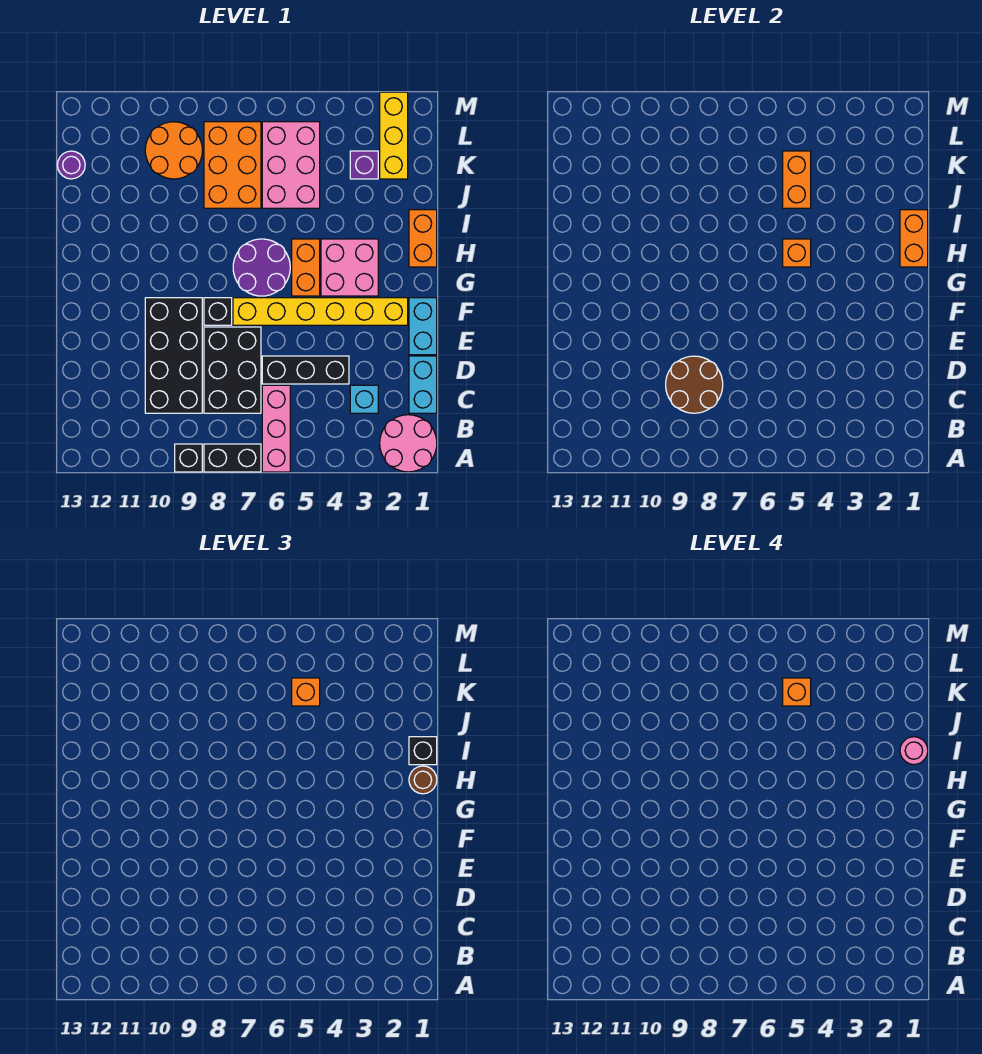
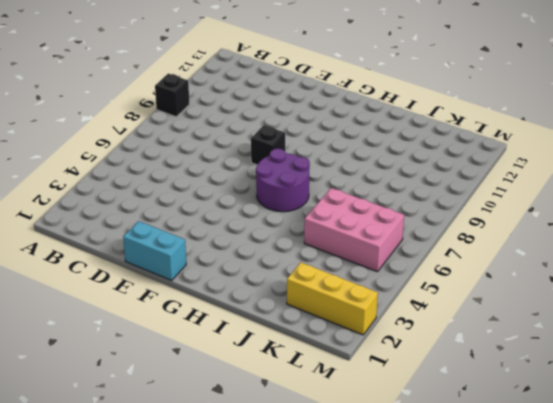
none -> pink 2x2 round brick [380,415,437,472]
none -> pink 1x3 brick [262,385,290,472]
none -> black 1x2 brick [204,444,261,472]
none -> cyan 1x2 brick [409,356,437,413]

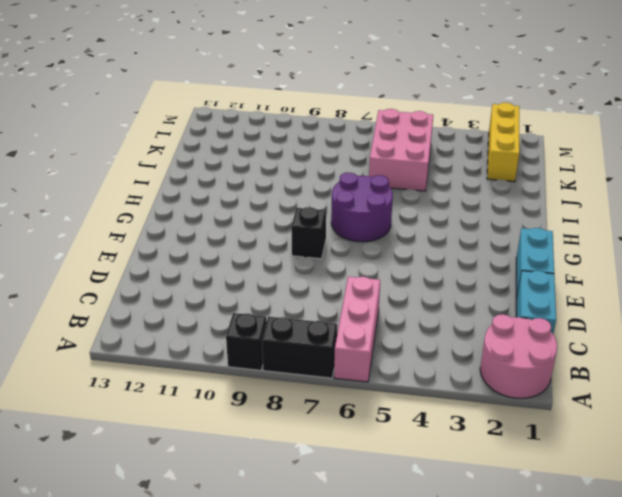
none -> cyan 1x1 brick [350,385,378,413]
none -> black 2x3 brick [204,327,261,413]
none -> black 2x4 brick [145,298,202,413]
none -> black 1x3 brick [262,356,349,384]

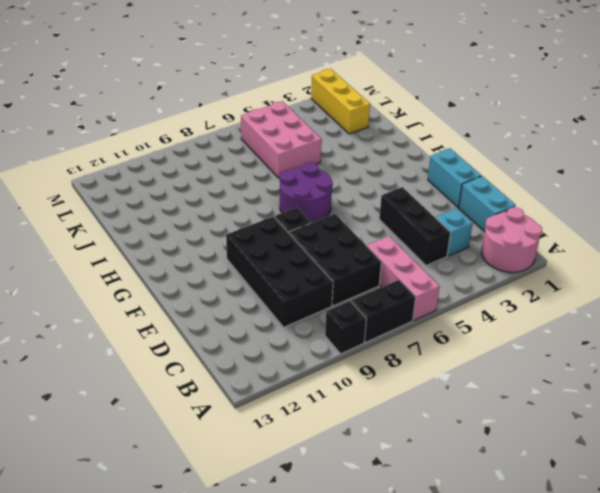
black 1x3 brick [379,187,451,266] -> black 1x3 brick turned to [262,356,349,384]
none -> yellow 1x6 brick [233,298,408,325]
none -> pink 2x2 brick [321,239,378,296]
none -> orange 1x2 brick [292,239,320,296]
none -> orange 1x2 brick [409,210,437,267]

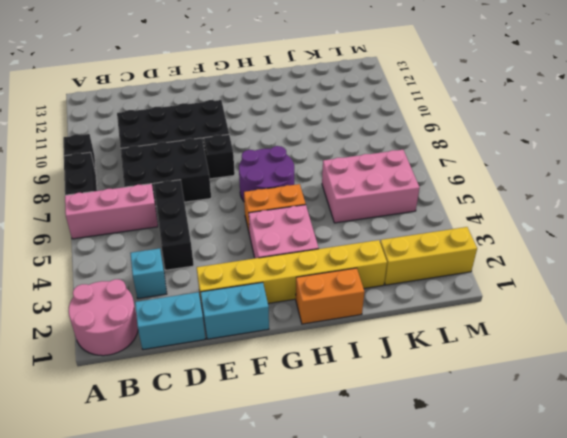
yellow 1x6 brick [197,240,387,305] -> yellow 1x6 brick turned to [233,298,408,325]
none -> orange 2x3 brick [204,122,261,208]
none -> purple 1x1 brick [350,151,378,179]
none -> orange 2x2 round brick [145,122,202,179]
none -> purple 1x1 round brick [57,151,85,179]

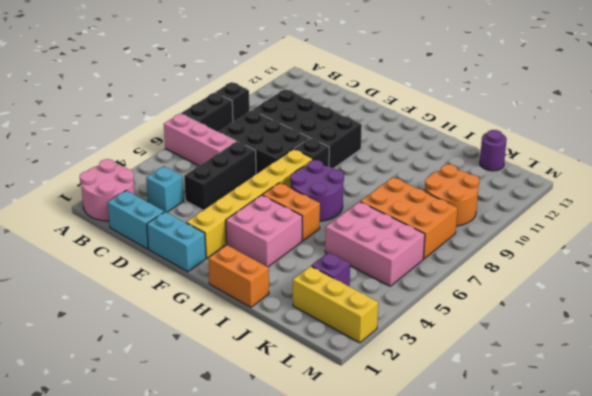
none -> brown 2x2 round brick [666,356,723,413]
none -> orange 1x2 brick [900,210,928,267]
none -> orange 1x1 brick [783,239,811,267]
none -> orange 1x2 brick [783,151,811,208]

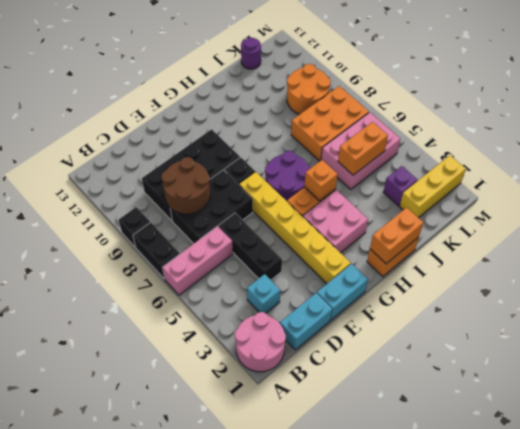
none -> brown 1x1 round brick [409,766,437,794]
none -> black 1x1 brick [409,737,437,765]
none -> orange 1x1 brick [292,678,320,706]
none -> pink 1x1 round brick [900,737,928,765]

